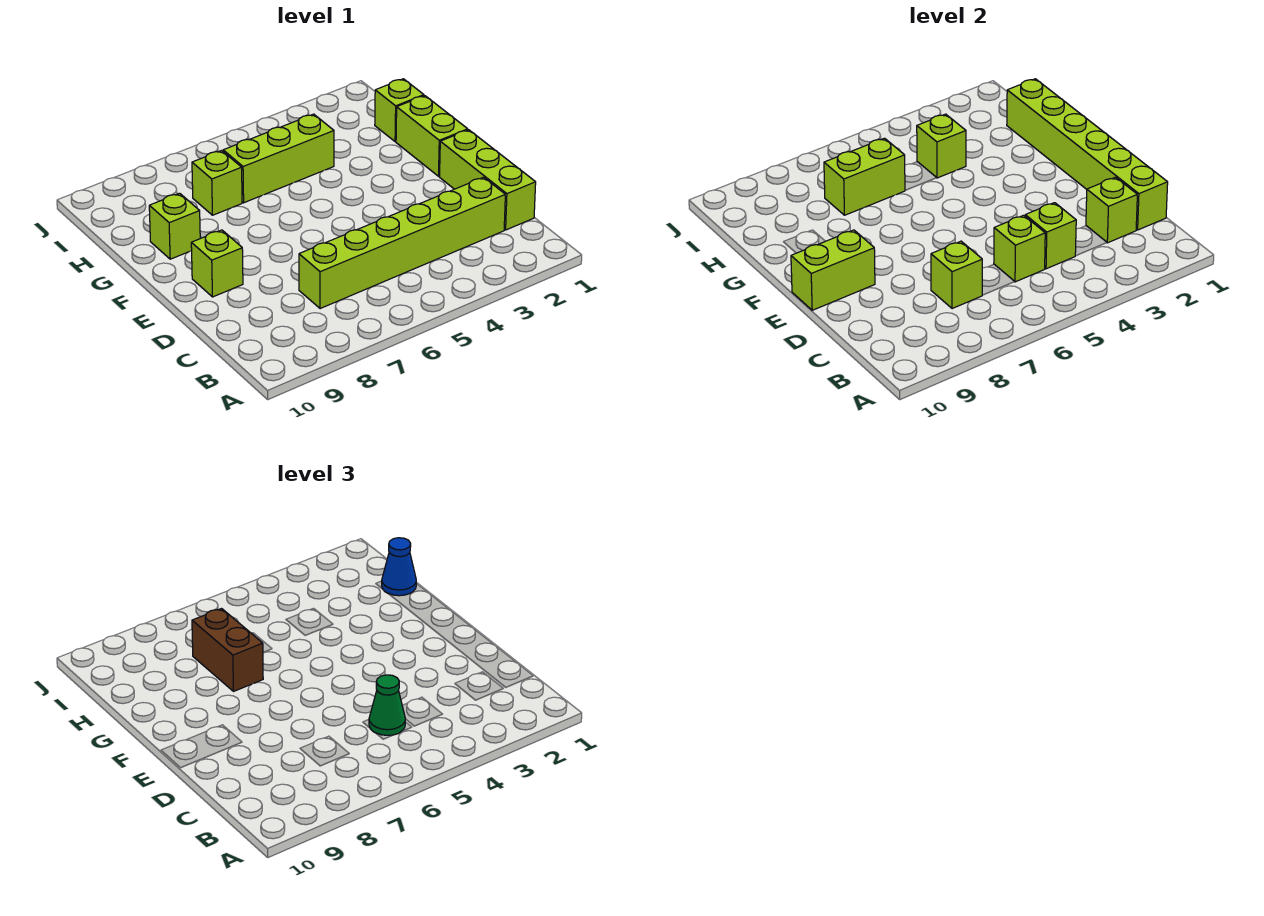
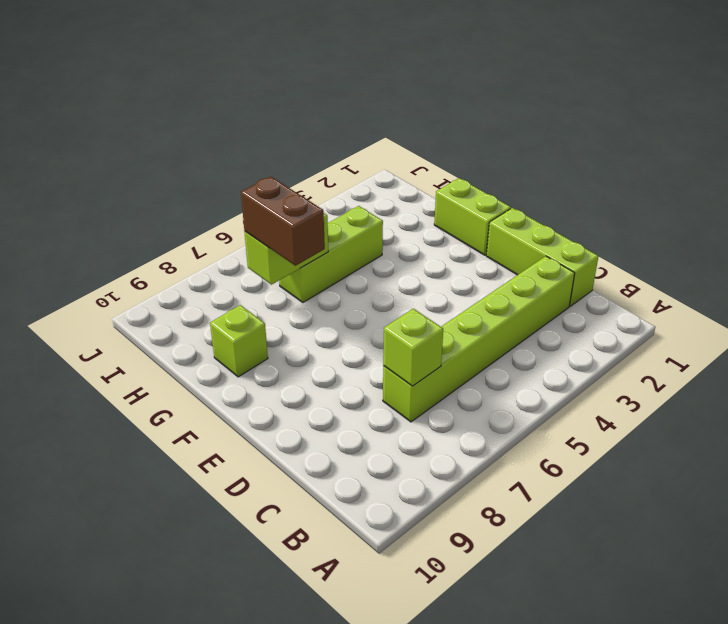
none -> lime 1x1 brick [191,230,243,297]
none -> lime 1x1 brick [375,79,424,142]
none -> lime 1x1 brick [192,151,242,215]

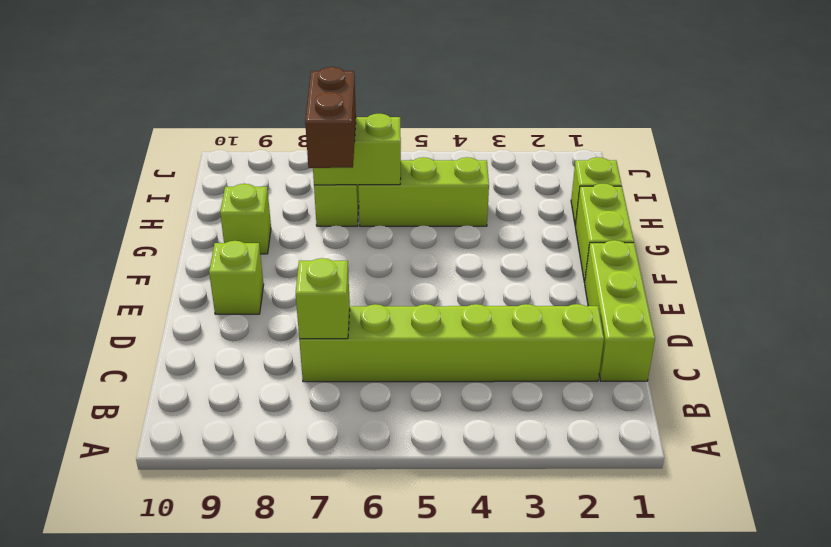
none -> lime 1x6 brick [1007,79,1168,230]
none -> lime 1x1 brick [1086,177,1137,243]
none -> lime 1x1 brick [1025,203,1076,269]

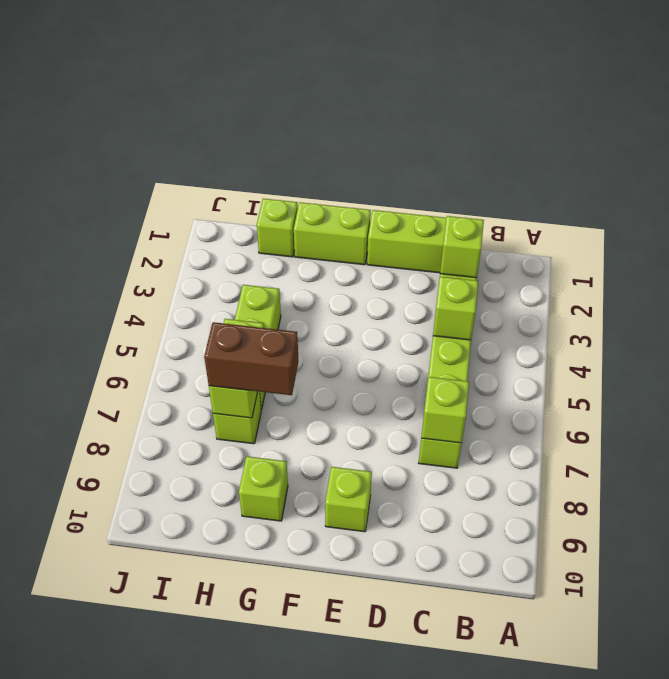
none -> lime 1x6 brick [1007,79,1168,230]
none -> lime 1x1 brick [994,215,1045,282]
none -> lime 1x2 brick [791,230,875,310]

